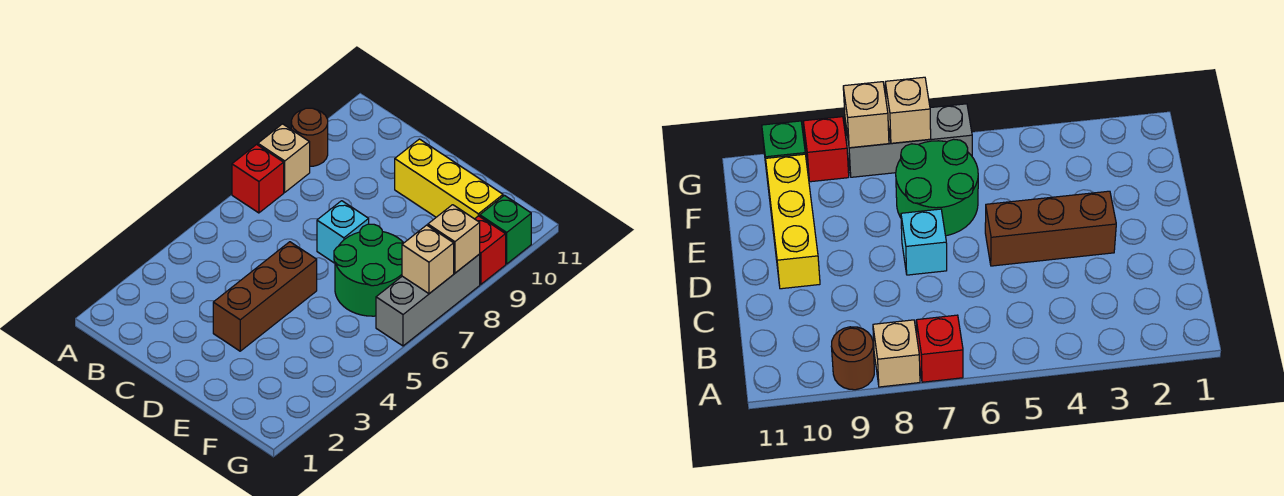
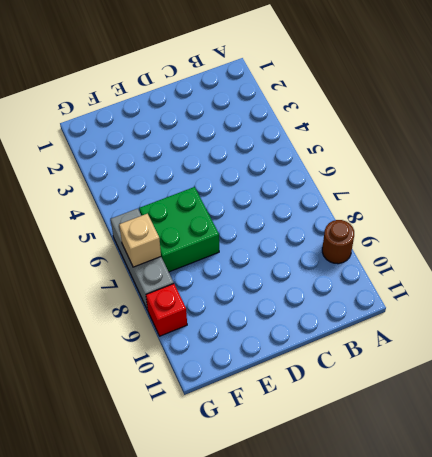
green 2x2 brick [139,187,219,272] -> green 2x2 round brick [334,224,403,316]
none -> red 1x1 brick [232,144,284,213]
none -> tan 1x1 brick [258,124,310,192]
none -> brown 1x3 brick [213,242,317,351]

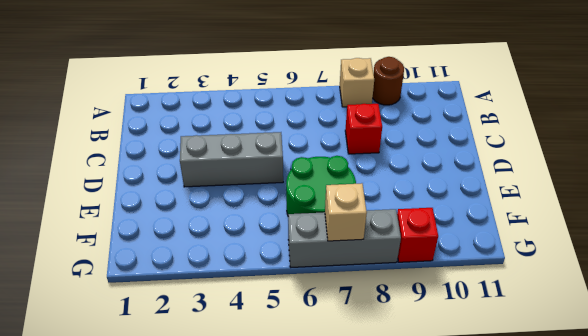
red 1x1 brick [345,104,382,154] -> red 1x1 brick moved to [232,144,284,213]
grey 1x3 brick [180,132,283,187] -> brown 1x3 brick [213,242,317,351]
none -> cyan 1x1 brick [317,201,369,263]
none -> yellow 1x3 brick [395,139,503,219]
none -> green 1x1 brick [480,195,531,264]

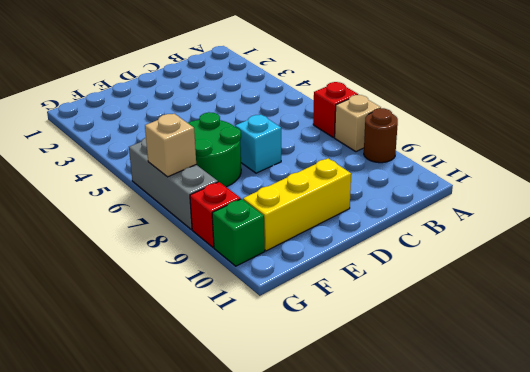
none -> brown 1x3 brick [213,242,317,351]
none -> tan 1x1 brick [428,205,480,273]

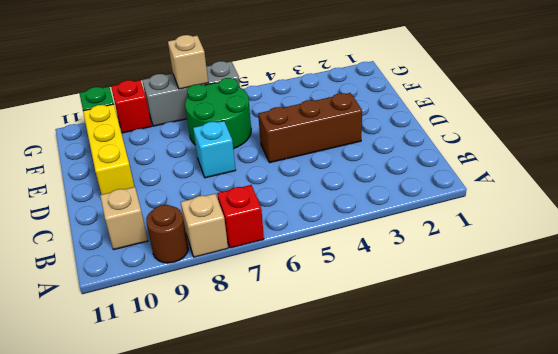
tan 1x1 brick [100,187,148,250] -> tan 1x1 brick moved to [428,205,480,273]

